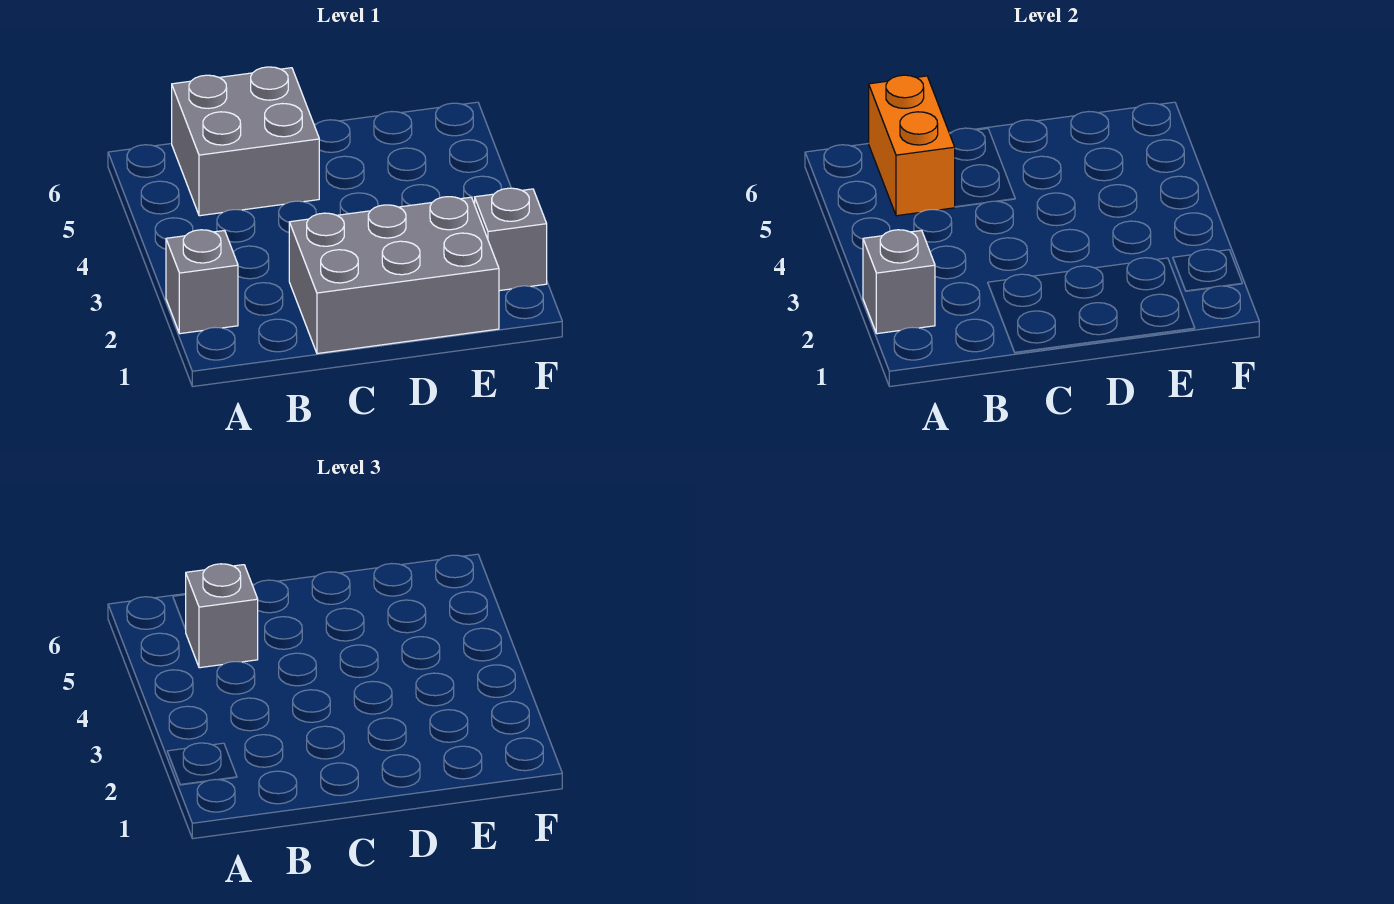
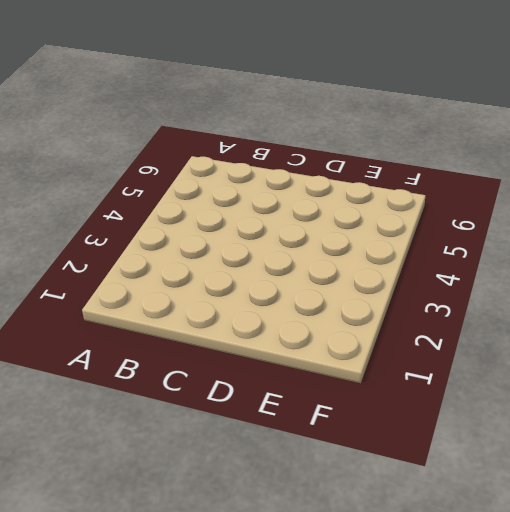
none -> grey 1x1 brick [166,230,238,334]
none -> grey 2x2 brick [172,67,319,216]

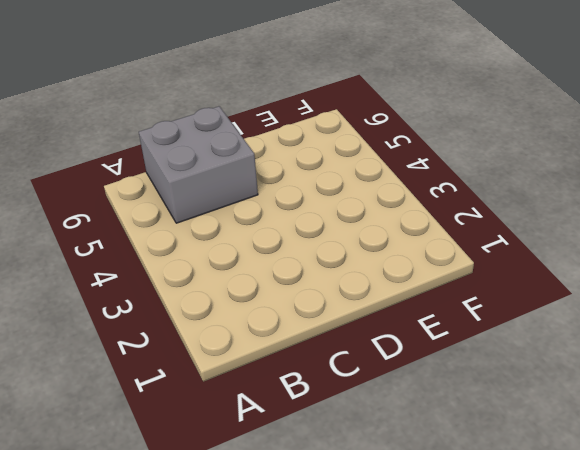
none -> grey 1x1 brick [166,230,238,334]
none -> grey 2x3 brick [289,197,499,354]

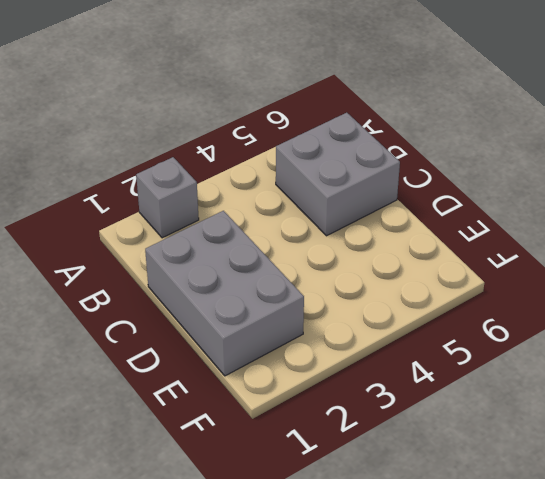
none -> grey 1x1 brick [475,188,547,291]
none -> grey 1x1 brick [863,230,935,334]

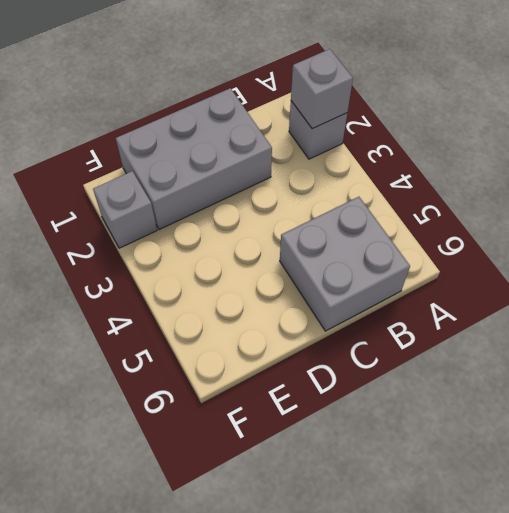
none -> orange 1x2 brick [869,75,955,216]
none -> grey 1x1 brick [186,564,258,668]

